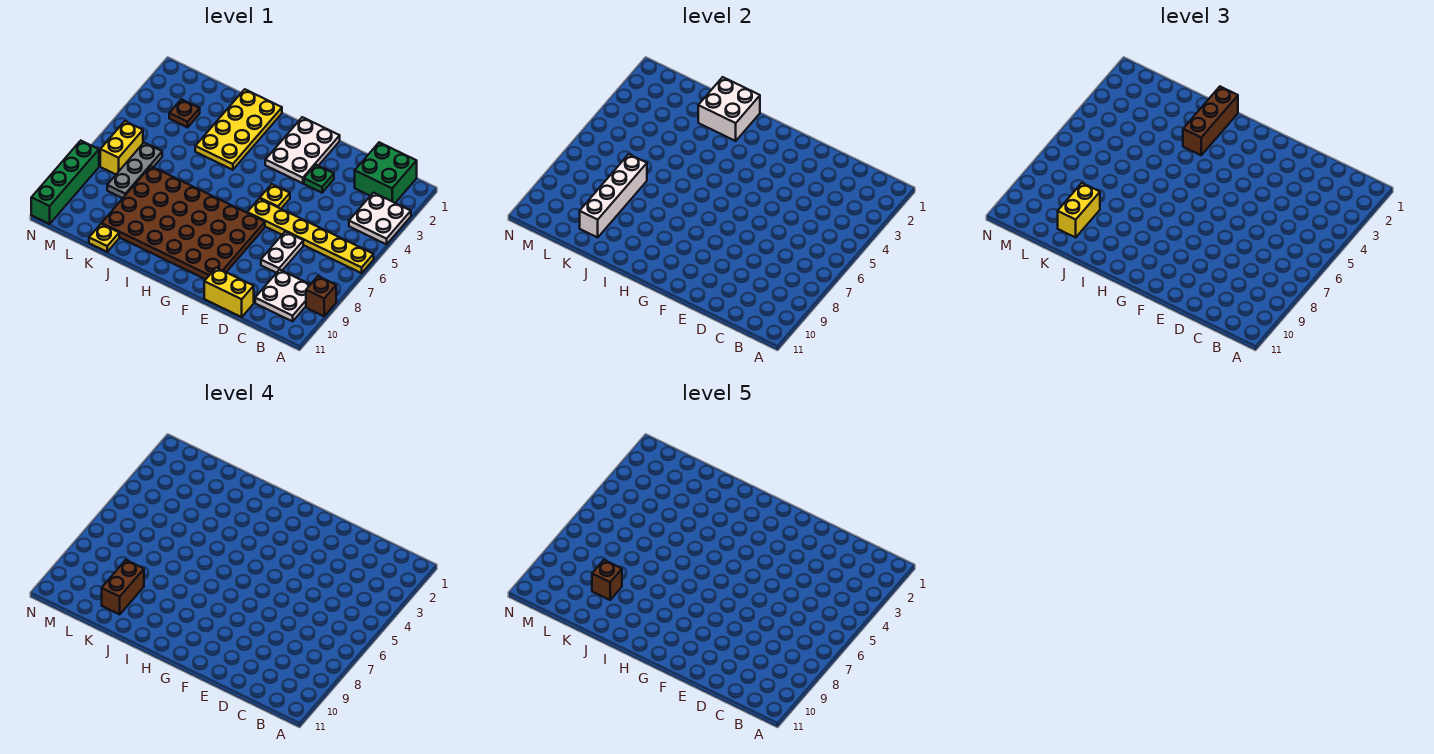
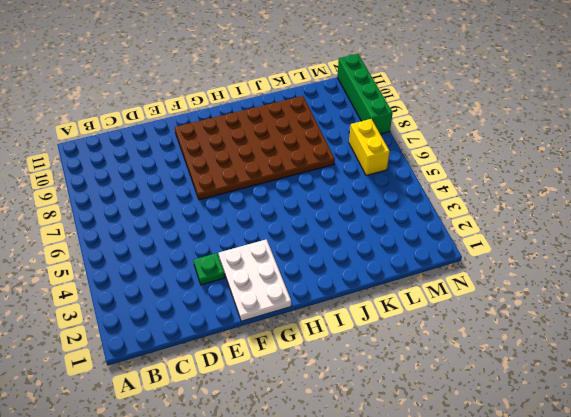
none -> white 2x2 plate [349,193,411,244]
none -> yellow 1x6 plate [247,198,374,273]
none -> brown 1x1 brick [306,276,336,316]

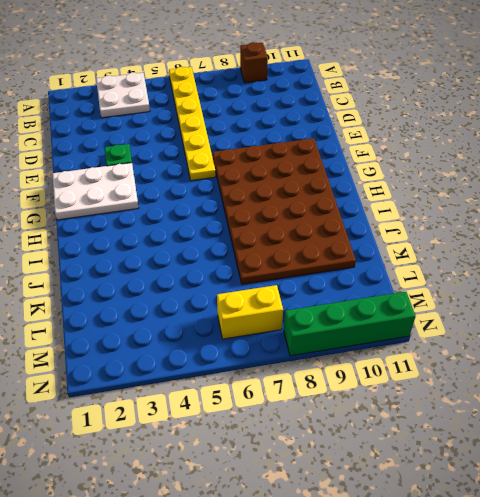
none -> green 2x2 brick [355,142,417,203]
none -> white 2x2 plate [255,270,310,321]
none -> white 1x2 plate [261,232,303,273]

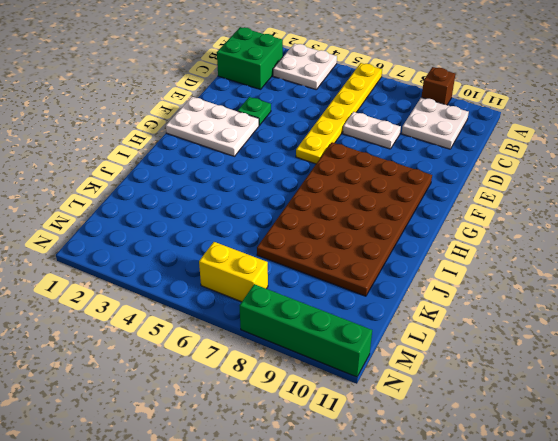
none -> yellow 1x2 brick [204,268,254,317]
none -> yellow 1x1 plate [260,184,290,209]
none -> yellow 2x4 plate [195,89,282,170]

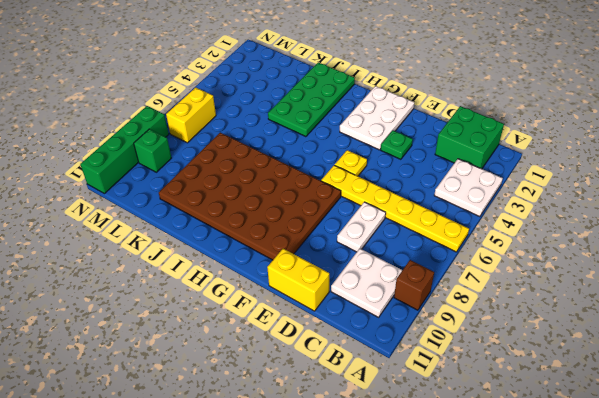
green 2x4 plate [268,62,355,137] -> yellow 2x4 plate [195,89,282,170]
green 1x1 brick [134,129,171,172] -> none
none -> yellow 1x1 plate [89,224,119,252]
none -> brown 1x1 plate [169,99,200,127]
none -> grey 1x3 plate [107,143,162,198]

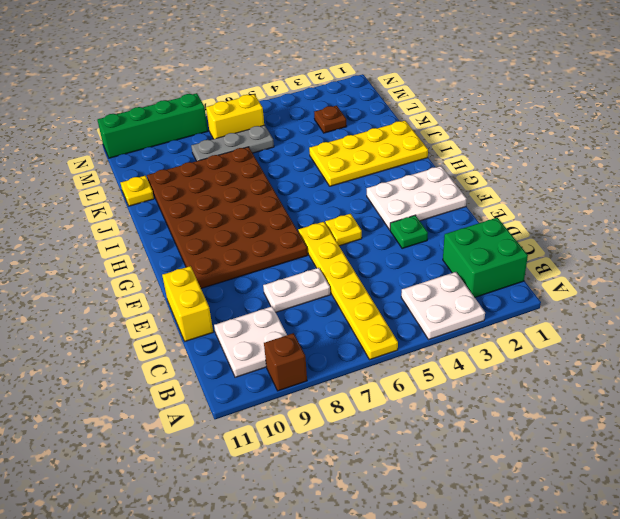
none -> white 2x2 brick [698,77,760,141]
none -> white 1x4 brick [580,154,647,237]
none -> brown 1x3 brick [1183,87,1238,155]

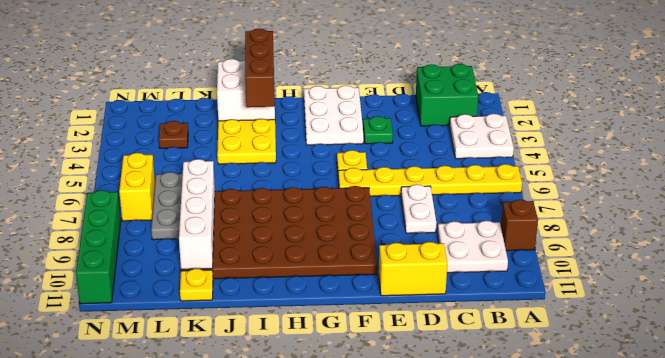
none -> yellow 1x2 brick [1058,183,1100,237]
none -> brown 1x2 brick [102,560,144,614]
none -> brown 1x1 brick [592,560,622,600]

